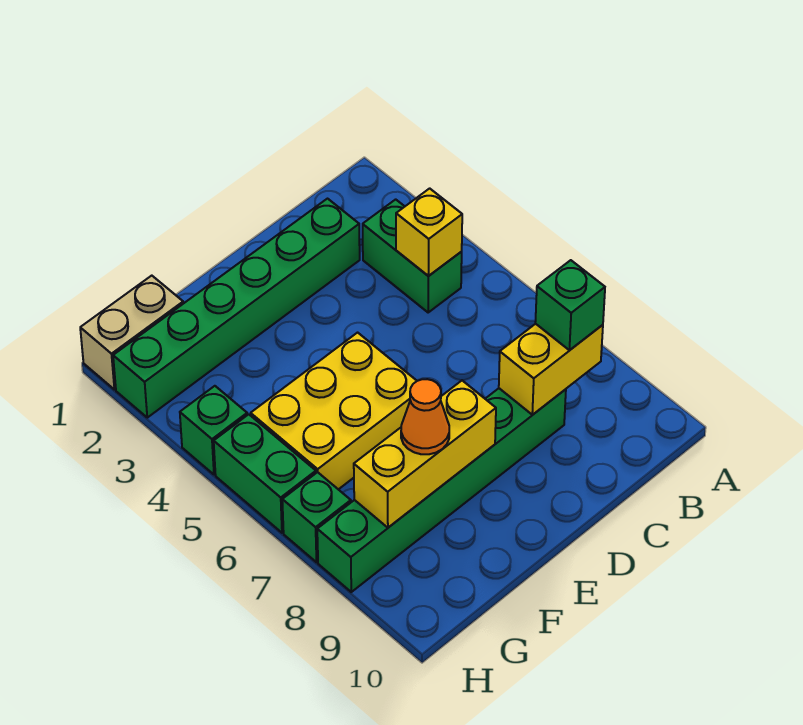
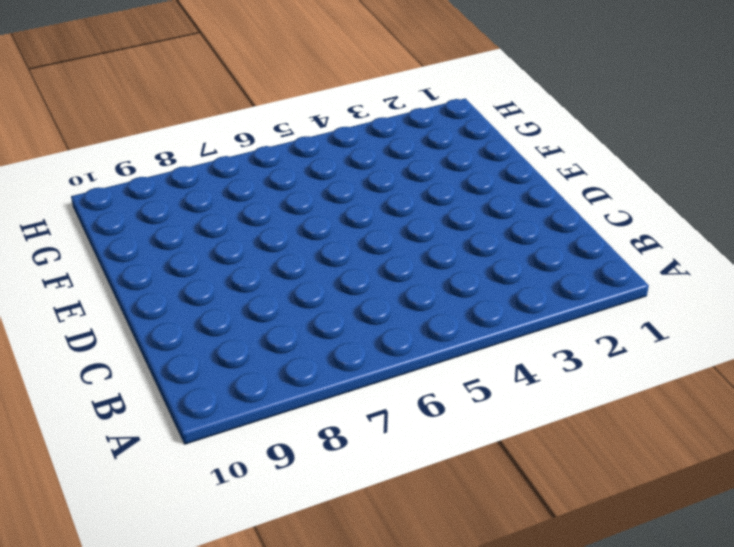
none -> green 1x2 brick [363,199,462,312]
none -> green 1x6 brick [113,199,360,418]
none -> green 1x6 brick [317,388,566,592]

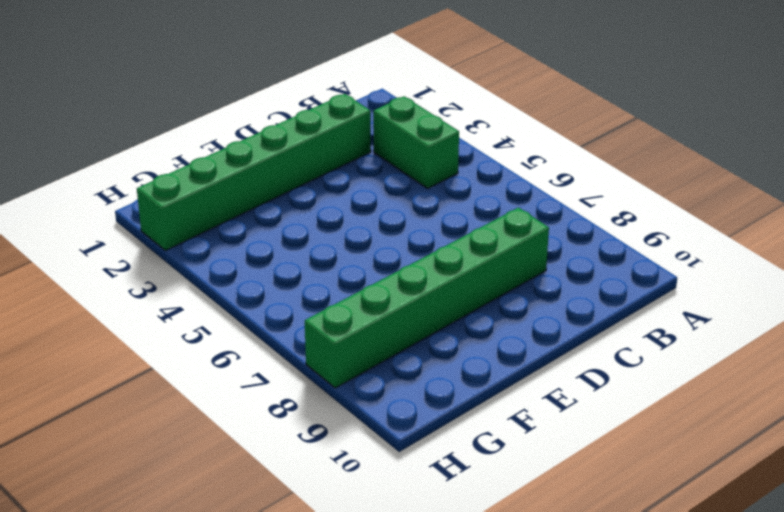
none -> yellow 2x3 brick [251,333,417,489]
none -> tan 1x2 brick [80,276,183,390]
none -> green 1x1 brick [180,386,247,475]

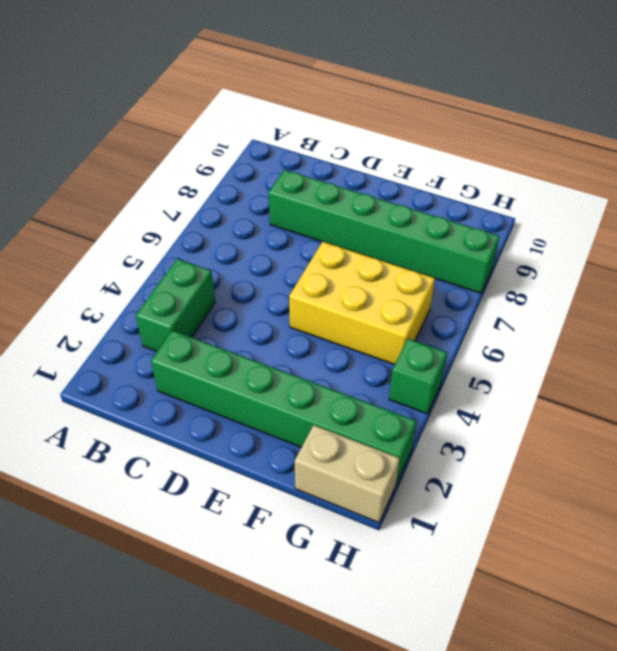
none -> green 1x2 brick [214,414,316,533]
none -> green 1x1 brick [282,472,351,562]
none -> yellow 1x1 brick [396,188,462,276]

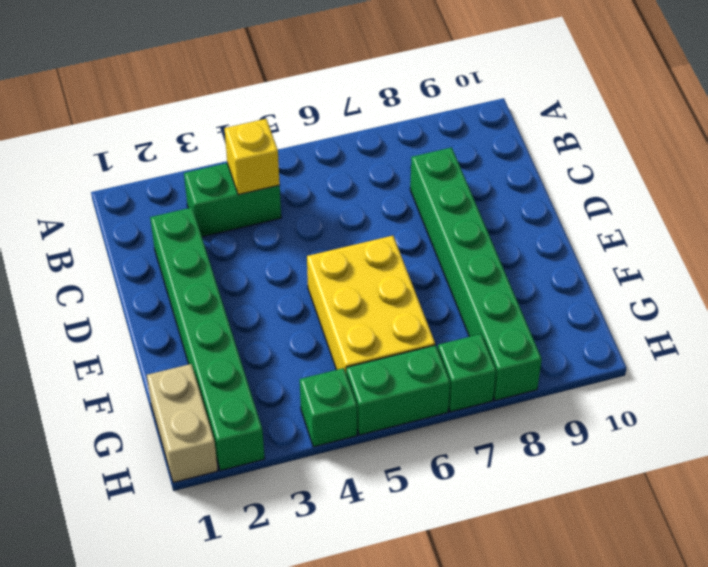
none -> yellow 1x2 brick [499,324,603,415]
none -> yellow 1x3 brick [354,381,496,528]
none -> green 1x1 brick [535,260,605,350]

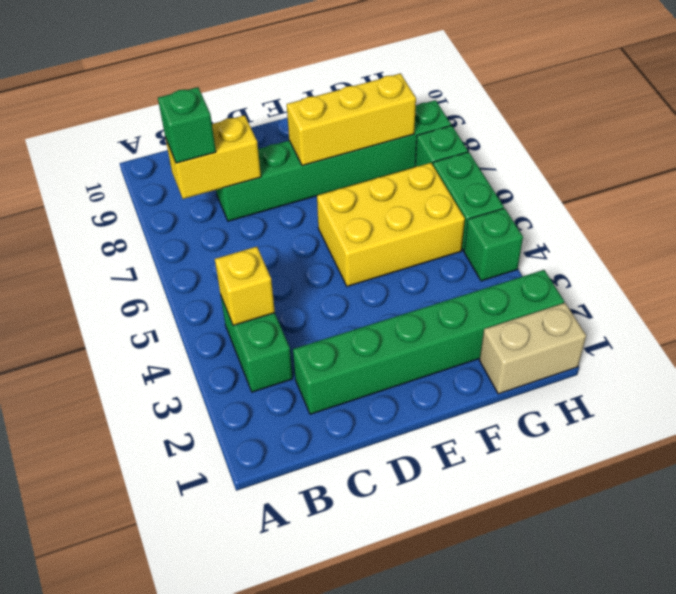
none -> orange 1x1 cone [401,379,449,454]

